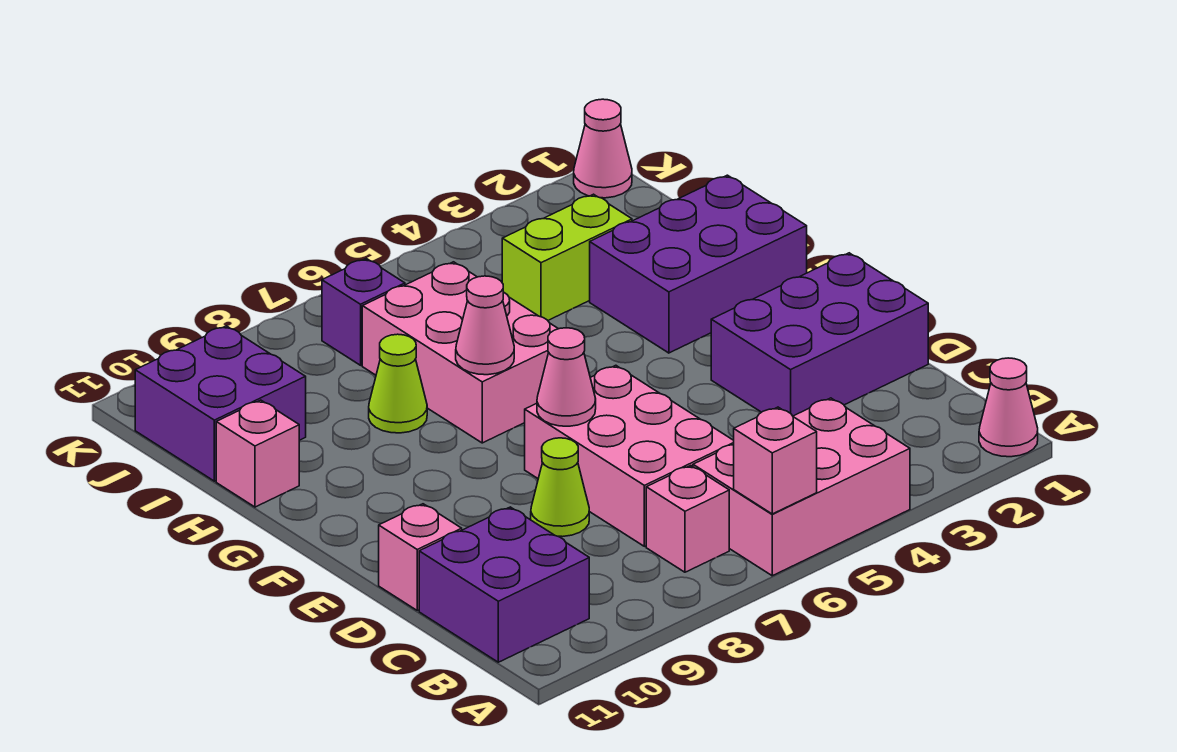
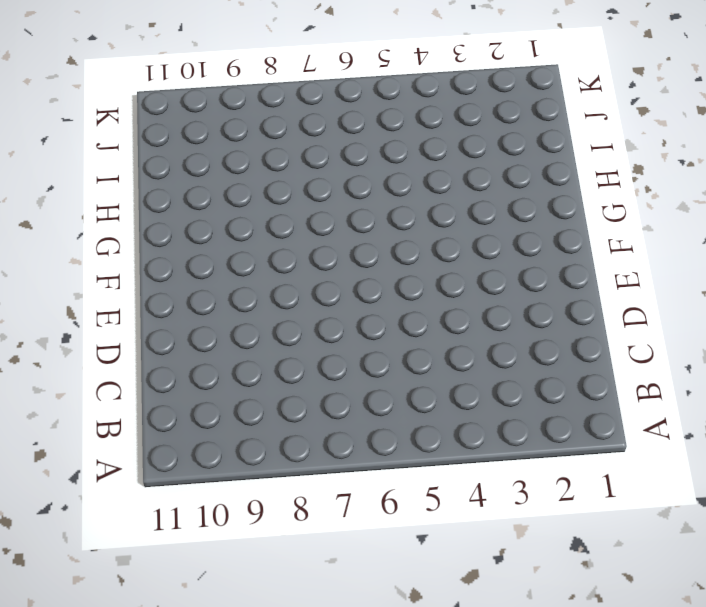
none -> pink 1x1 cone [979,358,1038,457]
none -> pink 2x3 brick [693,398,910,576]
none -> pink 1x1 brick [646,466,729,572]

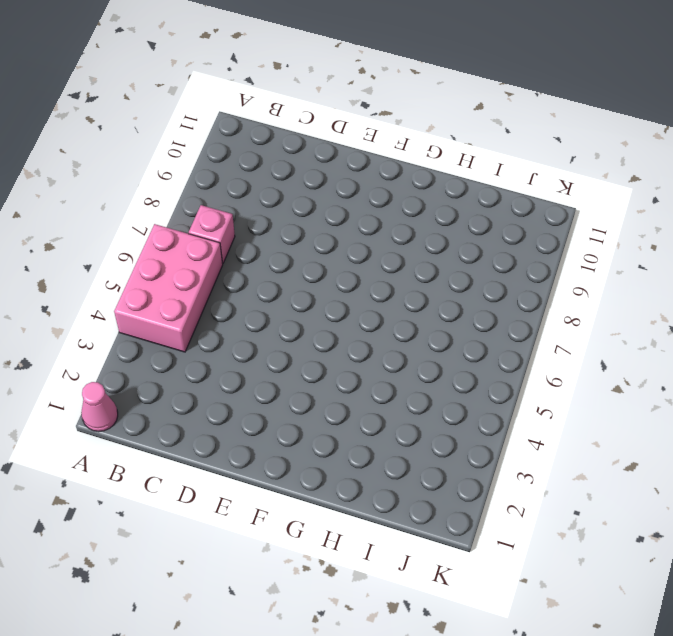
none -> purple 2x2 brick [419,507,589,662]
none -> pink 2x3 brick [525,365,734,546]
none -> purple 2x3 brick [711,253,928,416]

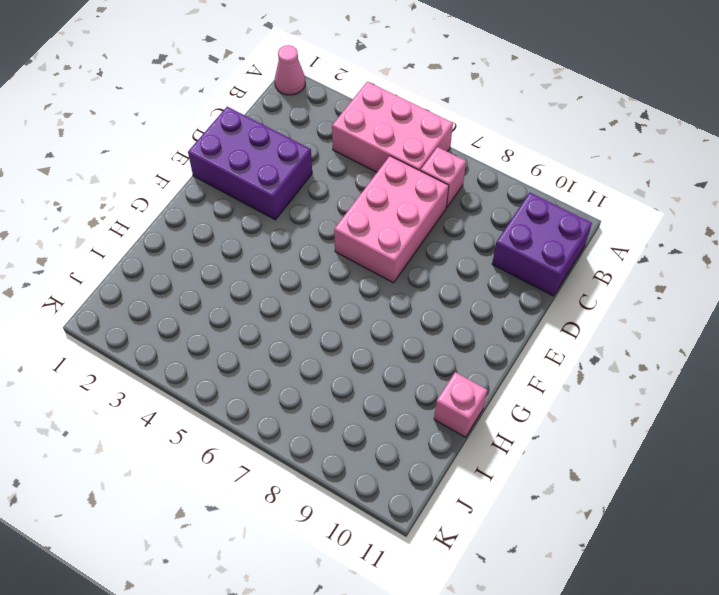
none -> lime 1x1 cone [531,438,589,537]
none -> pink 1x1 brick [379,504,462,610]
none -> purple 2x3 brick [590,175,807,353]

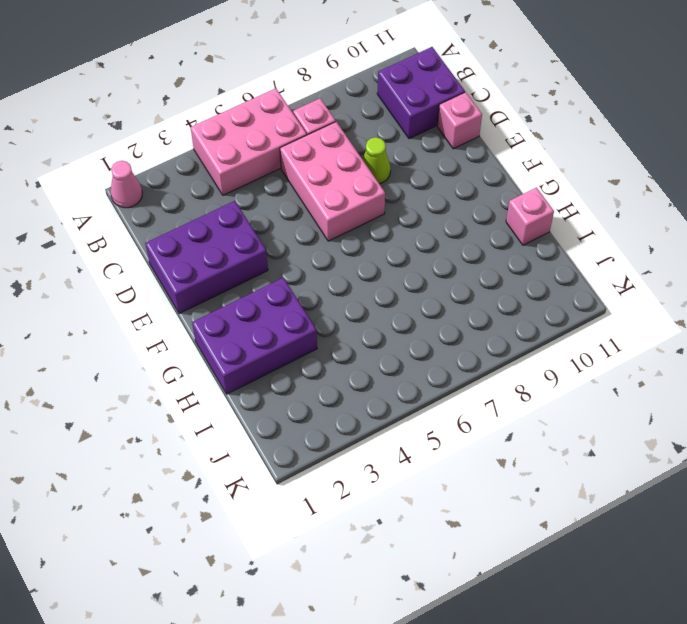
none -> pink 2x3 brick [362,262,558,443]
none -> lime 1x1 cone [369,334,427,433]
none -> lime 1x2 brick [502,194,632,320]

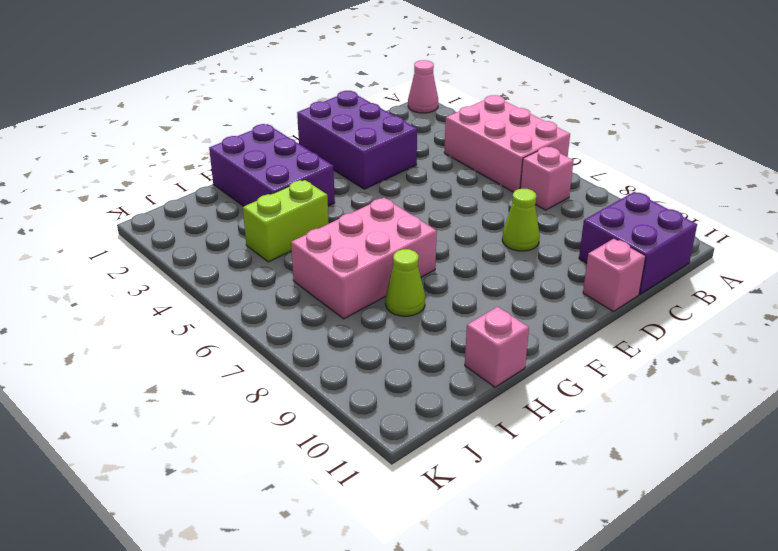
lime 1x2 brick [243,180,329,262] -> lime 1x2 brick turned to [502,194,632,320]
none -> pink 2x3 brick [525,365,734,546]
none -> purple 2x2 brick [135,326,306,481]
none -> purple 1x1 brick [322,258,405,365]

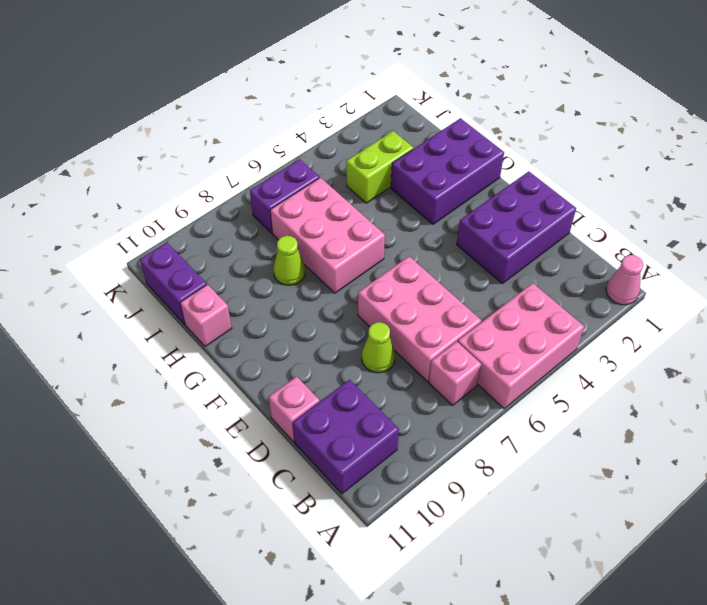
purple 1x2 brick [140,242,207,324] -> purple 2x2 brick [135,326,306,481]
purple 1x2 brick [250,159,319,233] -> purple 1x1 brick [322,258,405,365]
none -> pink 1x1 cone [574,99,632,198]
none -> pink 1x1 brick [734,407,817,514]
none -> pink 1x1 cone [537,328,596,426]

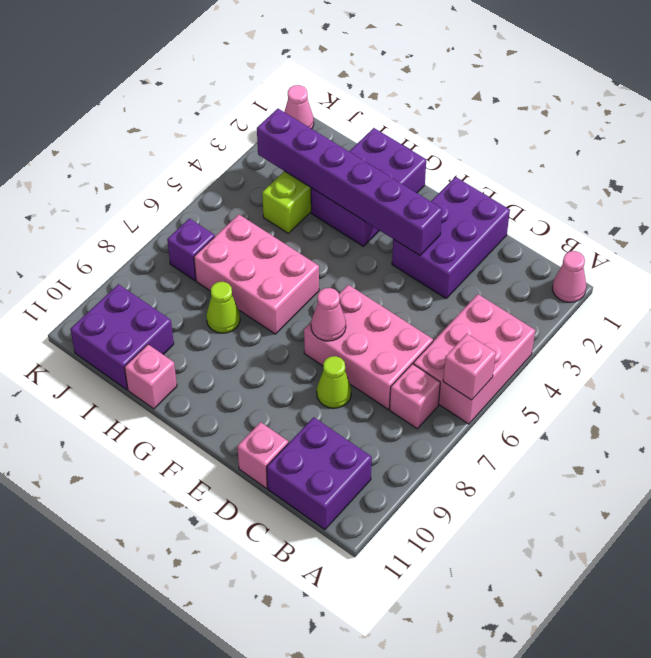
purple 1x6 brick [257,109,442,256] -> none
none -> pink 1x1 cone [456,276,514,375]

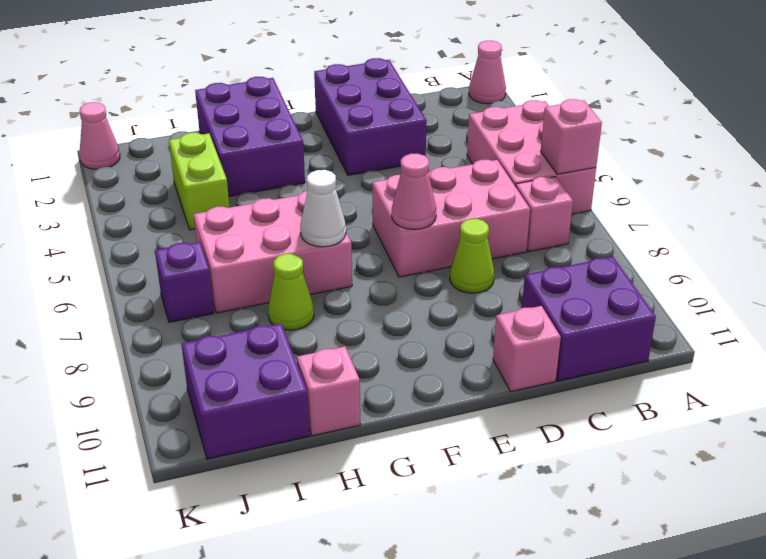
white 1x1 cone [300,170,346,247] -> pink 1x1 cone [456,276,514,375]

